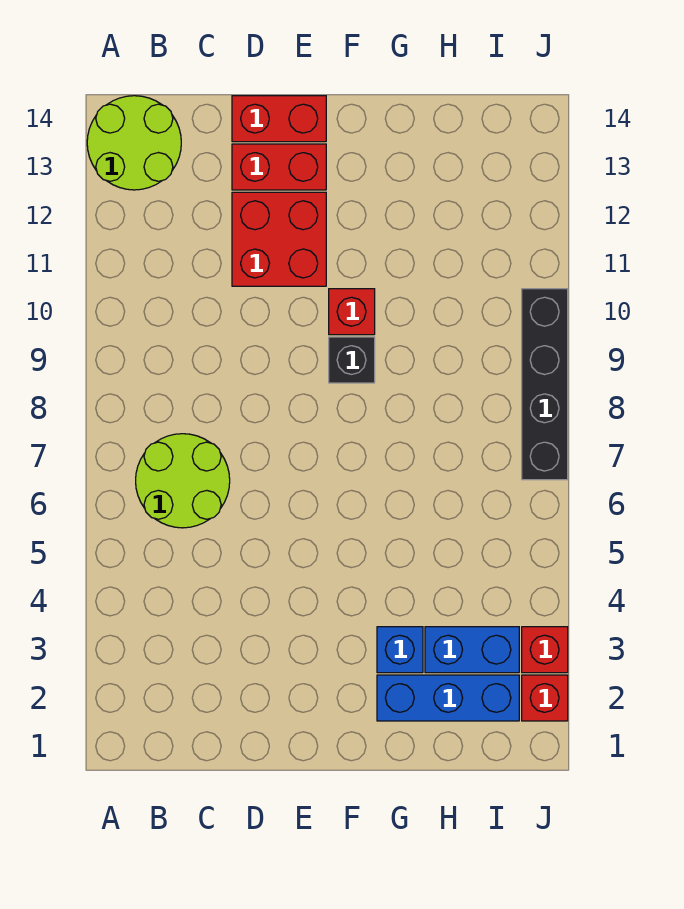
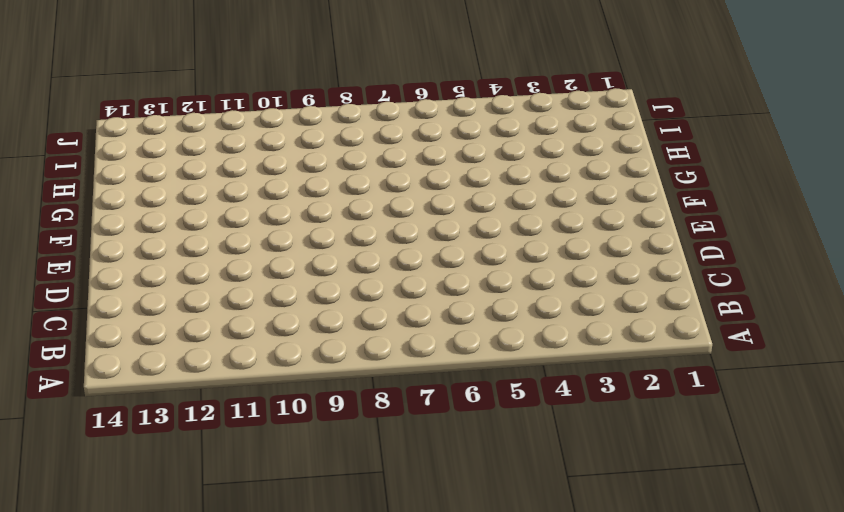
none -> lime 2x2 round brick [87,96,181,190]
none -> lime 2x2 round brick [136,434,230,528]
none -> red 2x2 brick [232,192,326,286]

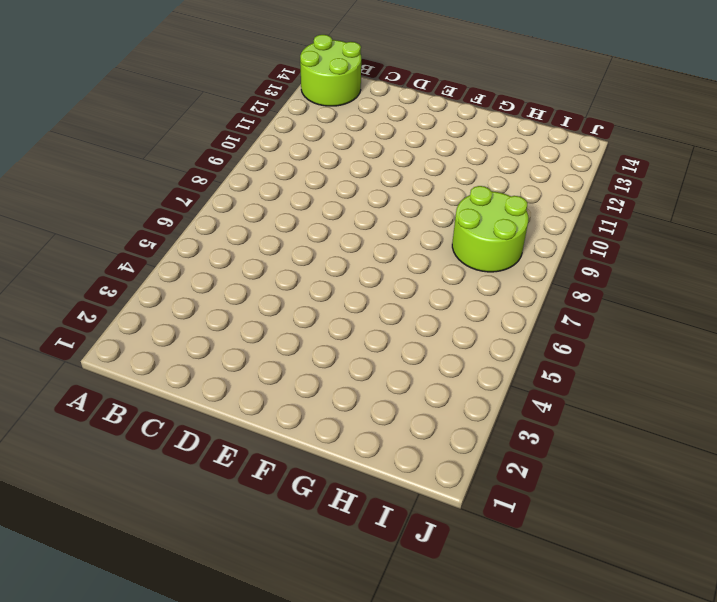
lime 2x2 round brick [452,186,529,272] -> lime 2x2 round brick moved to [136,434,230,528]
none -> red 2x2 brick [232,192,326,286]
none -> red 1x2 brick [232,144,326,190]
none -> red 1x2 brick [232,96,326,142]

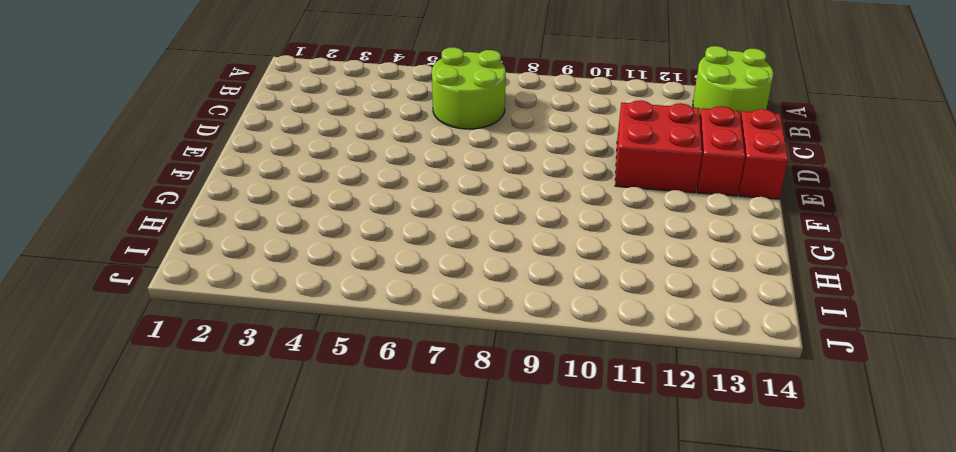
none -> black 1x1 brick [329,337,375,383]
none -> red 1x1 brick [329,289,375,335]
none -> blue 1x3 brick [377,675,519,721]

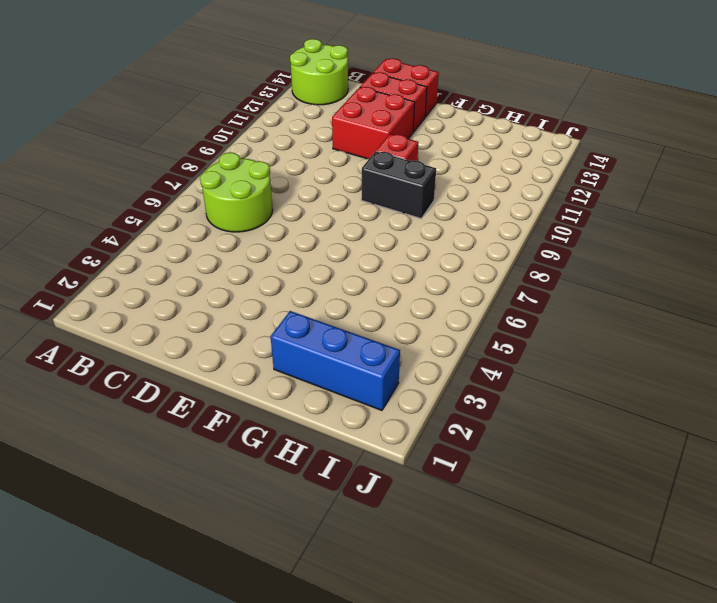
black 1x2 brick [361,151,436,218] -> black 1x1 brick [329,337,375,383]
none -> blue 1x1 brick [377,627,423,673]
none -> blue 1x2 brick [425,627,519,673]
none -> red 1x1 brick [522,675,568,721]

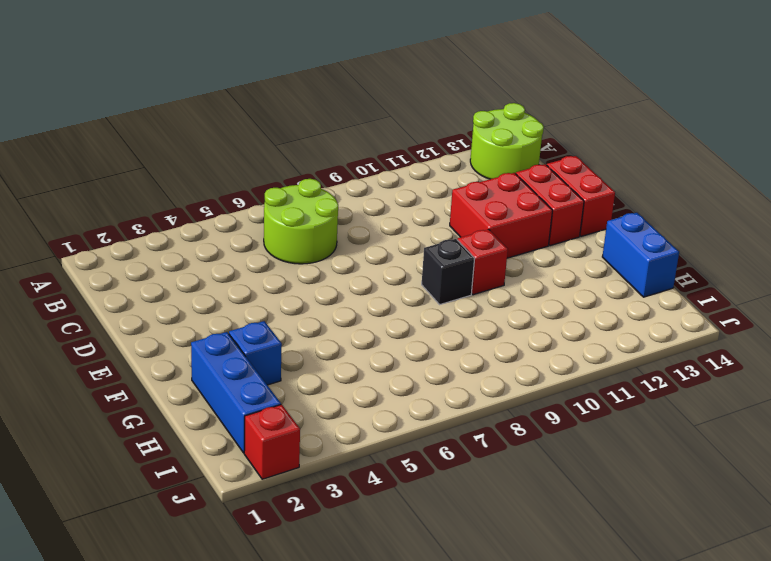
blue 1x2 brick [602,213,679,297] -> blue 1x2 brick moved to [425,627,519,673]
none -> red 1x1 brick [522,627,568,673]
none -> black 1x4 brick [522,289,568,480]

